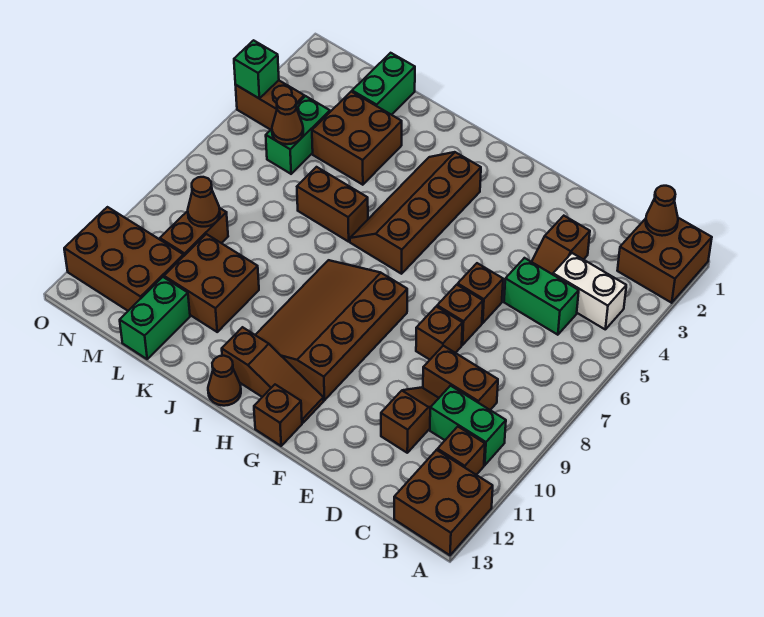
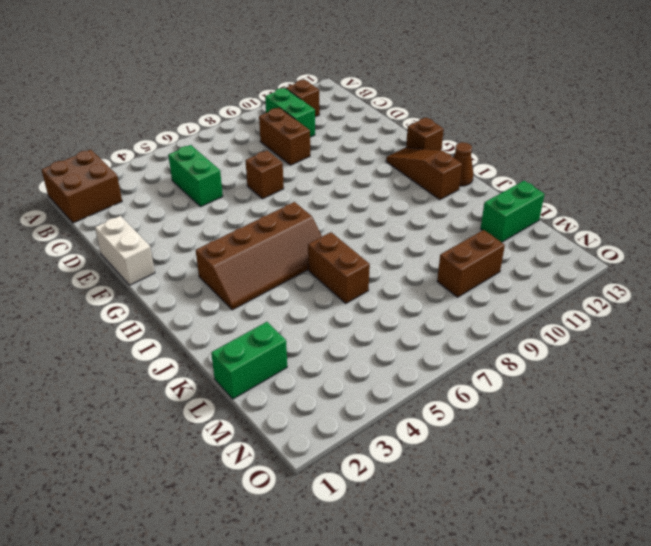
white 1x2 brick [95,216,155,285] -> white 1x2 brick moved to [553,253,626,329]
none -> brown 2x2 brick [394,450,493,555]
none -> brown 1x2 slope [532,216,590,274]
none -> brown 1x2 slope [381,387,439,453]
none -> brown 1x1 brick [458,263,503,323]

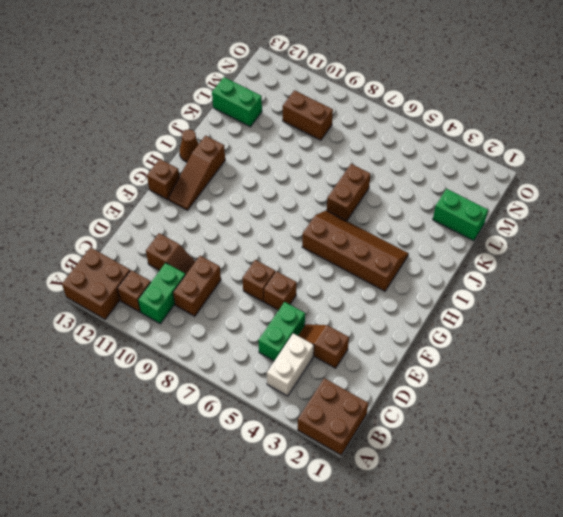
none -> brown 1x1 brick [416,307,463,360]
none -> brown 3x4 slope [256,260,407,400]
none -> brown 2x2 brick [312,92,402,185]
none -> brown 2x2 brick [164,234,259,332]

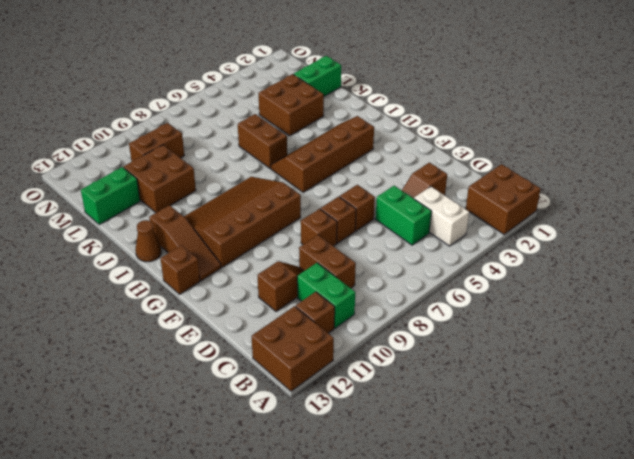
none -> green 1x2 brick [266,96,330,174]
none -> brown 2x3 brick [64,207,184,311]
none -> brown 1x2 brick [236,80,304,130]
none -> brown 1x1 cone [646,186,678,236]

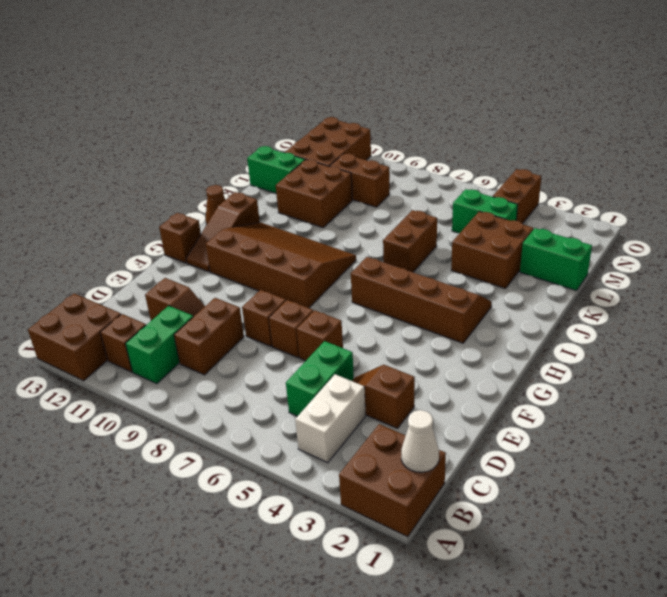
white 1x1 cone [401,410,439,472] -> brown 1x1 cone [646,186,678,236]
none -> brown 1x1 cone [272,95,303,144]
none -> brown 1x1 cone [188,177,220,227]
none -> green 1x1 brick [234,40,279,98]

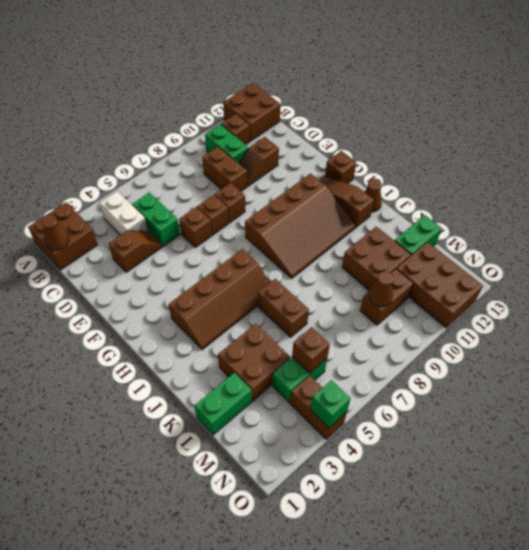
brown 1x1 brick [292,327,330,373] -> brown 1x1 cone [272,95,303,144]

